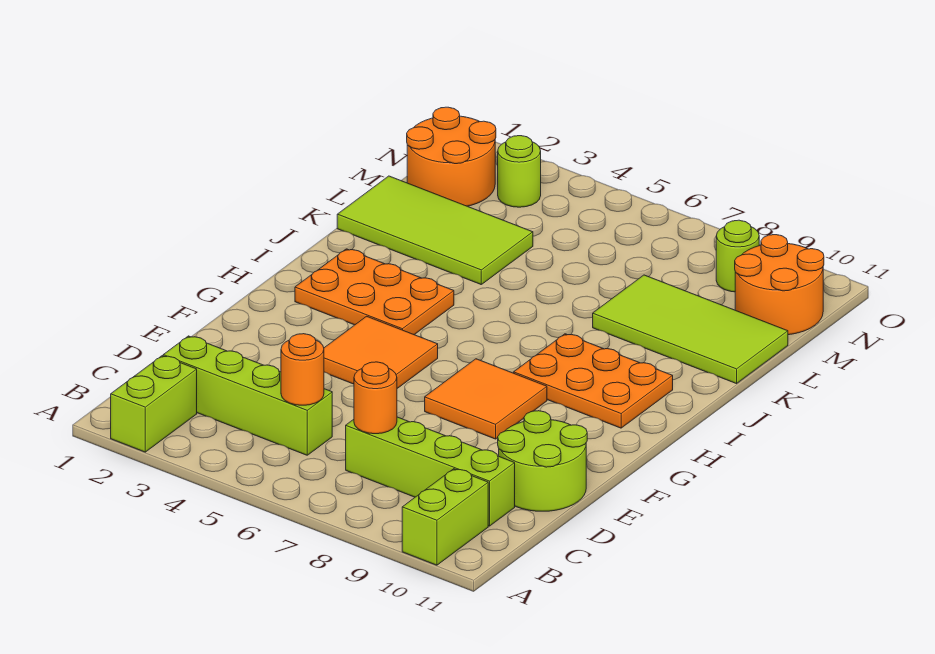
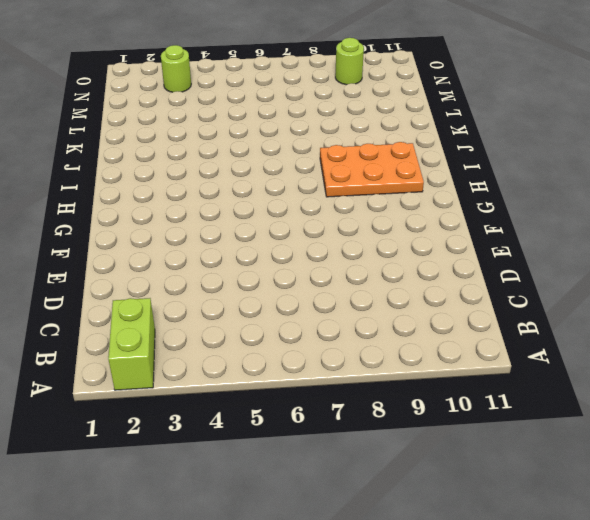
none -> lime 1x2 brick [402,469,488,565]
none -> lime 1x4 brick [163,336,332,455]
none -> lime 1x4 brick [346,417,515,526]

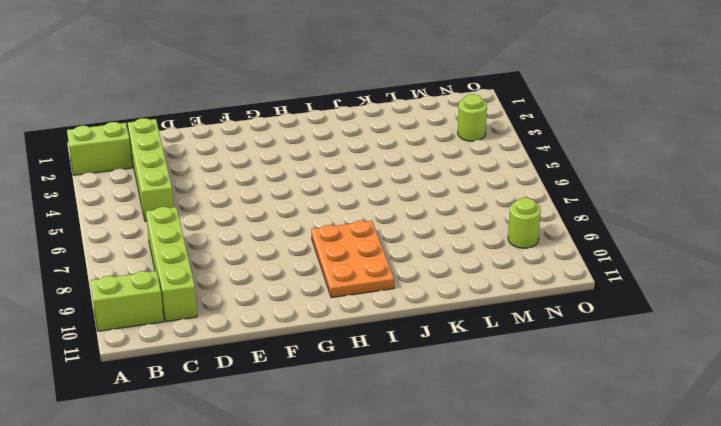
none -> lime 2x2 round brick [498,411,587,511]
none -> orange 2x2 tile [324,316,438,388]
none -> orange 2x2 tile [425,359,547,439]

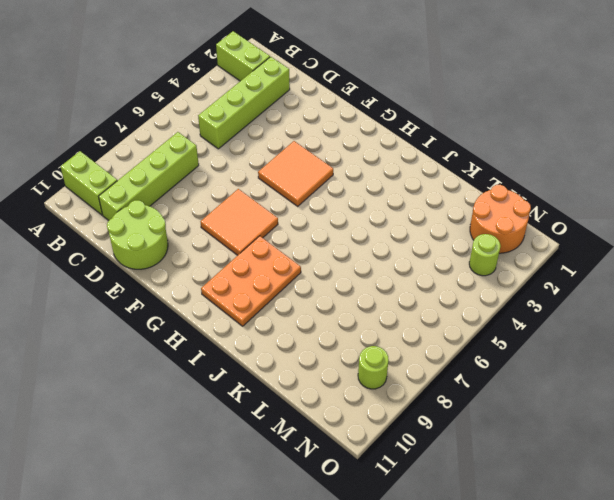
none -> orange 2x3 plate [295,249,454,335]
none -> lime 2x4 tile [337,176,533,284]
none -> lime 2x4 tile [593,275,788,384]

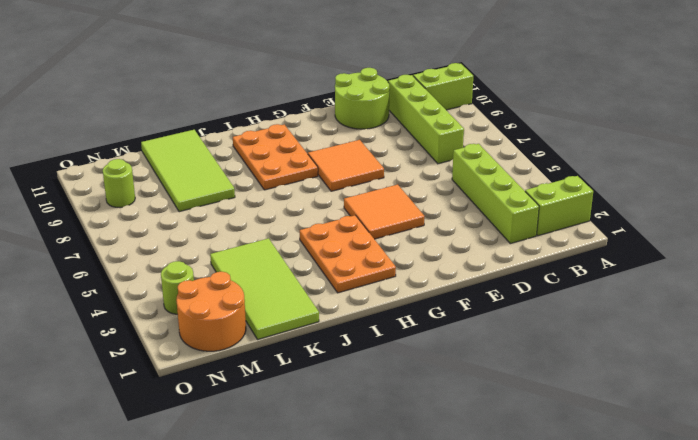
none -> orange 2x2 round brick [735,235,824,335]
none -> orange 1x1 round brick [281,334,324,405]
none -> orange 1x1 round brick [354,362,397,434]

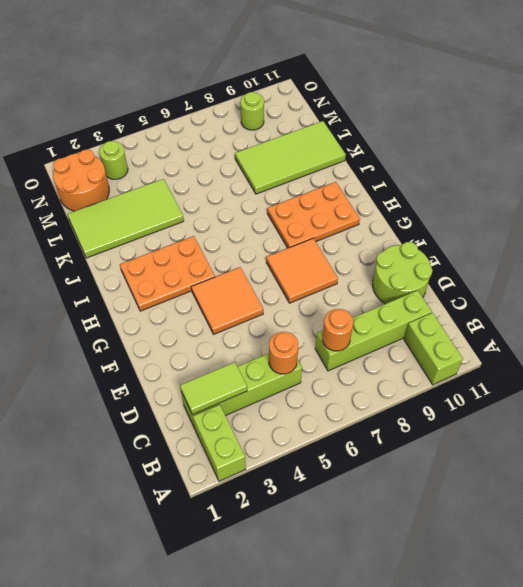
lime 1x2 tile [180,362,247,415] -> none
none -> orange 2x2 round brick [735,235,824,335]

